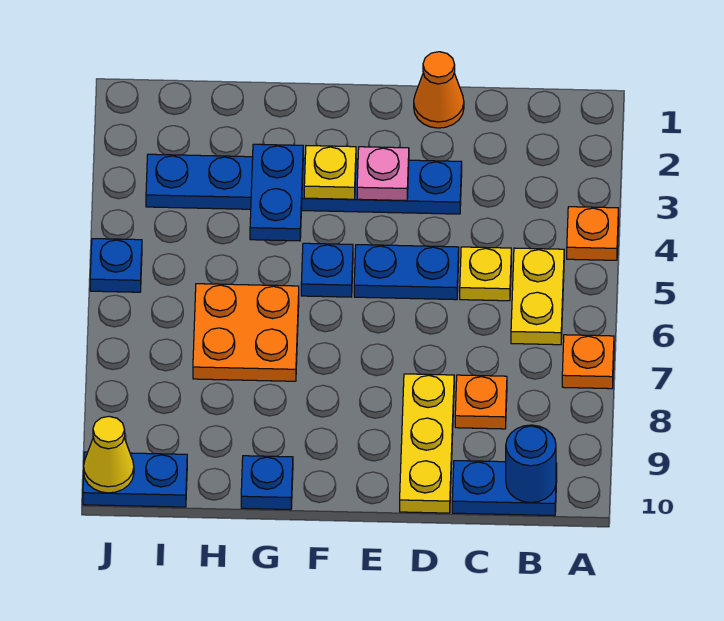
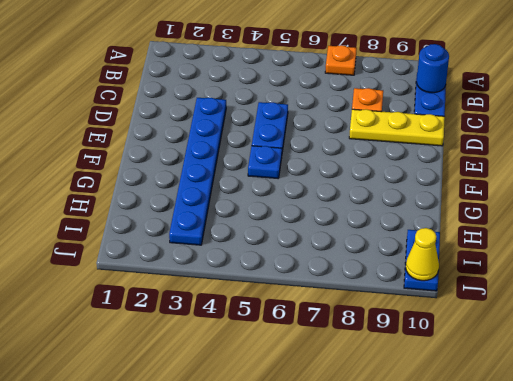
none -> orange 1x1 plate [567,207,618,260]
none -> yellow 1x2 plate [511,248,564,345]
none -> yellow 1x1 plate [460,247,511,301]

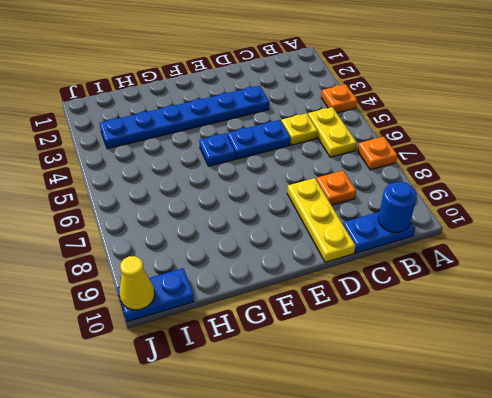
none -> orange 1x1 cone [414,52,464,128]
none -> orange 2x2 plate [193,284,299,381]
none -> blue 1x1 plate [241,456,293,510]

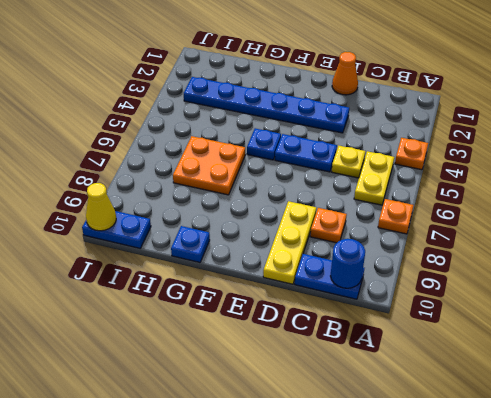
none -> blue 1x1 plate [90,239,142,292]
none -> pink 1x1 plate [357,147,409,201]
none -> yellow 1x1 plate [304,146,356,199]

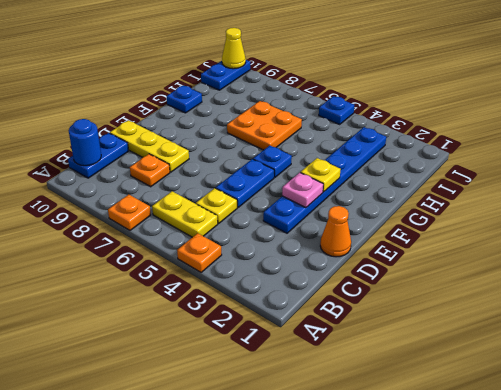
none -> blue 1x2 plate [250,144,303,241]

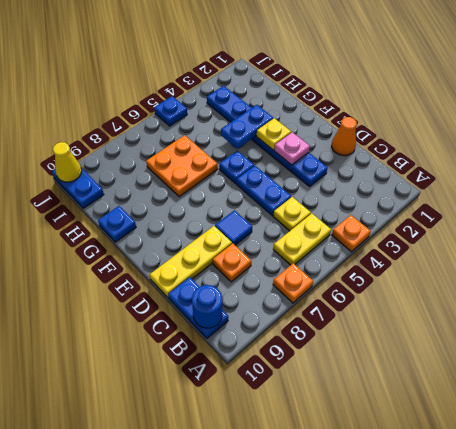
blue 1x1 tile [215,210,252,245] -> none

